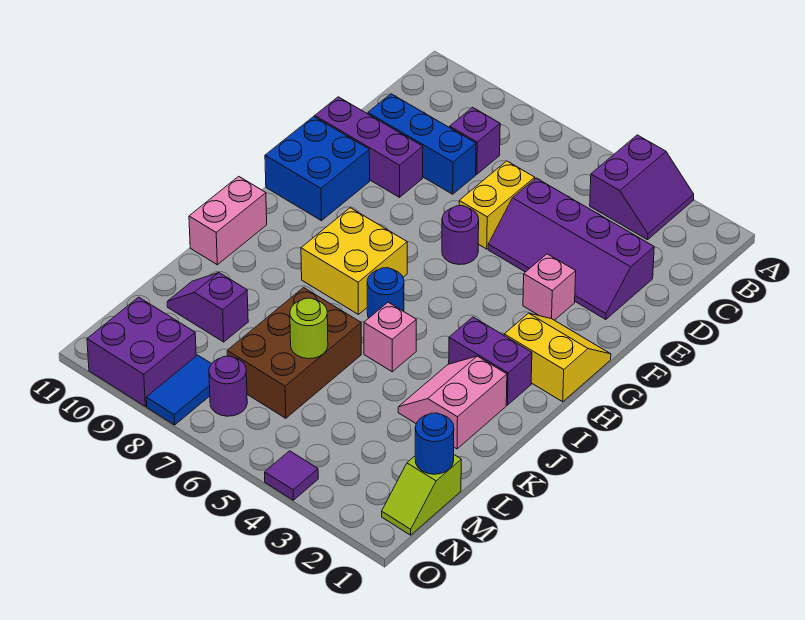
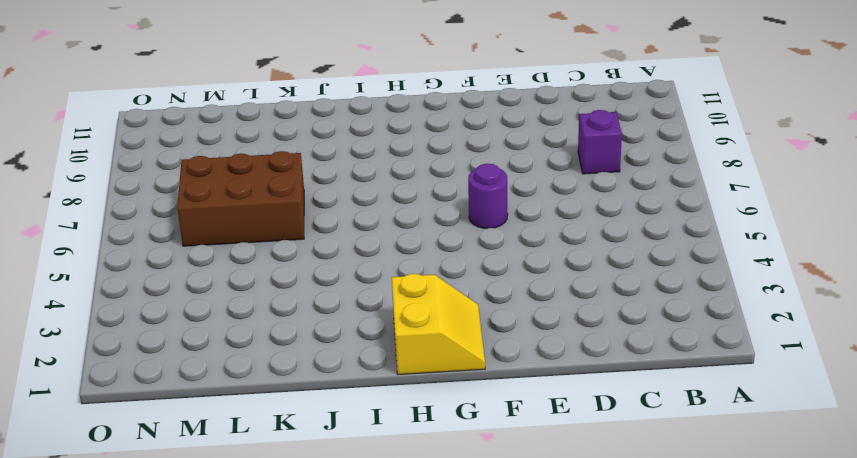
none -> purple 2x2 slope [590,135,694,240]
none -> purple 2x4 slope [488,178,654,320]
none -> yellow 1x2 brick [459,161,535,249]

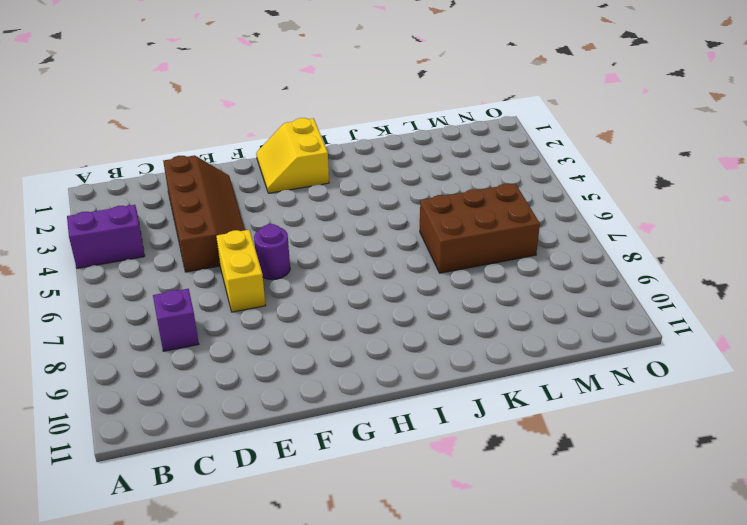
brown 2x4 slope [163,155,245,272] -> purple 2x4 slope [488,178,654,320]
yellow 1x2 brick [216,230,266,312] -> yellow 1x2 brick turned to [459,161,535,249]
none -> blue 1x3 brick [368,94,476,194]
none -> purple 1x3 brick [315,97,423,197]
none -> pink 1x1 brick [523,254,576,320]

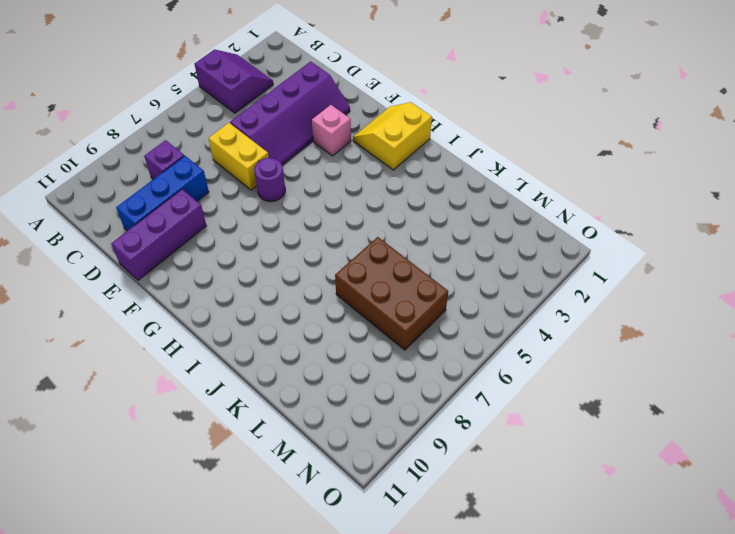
none -> blue 2x2 brick [265,116,370,221]
none -> yellow 2x2 brick [301,208,407,314]
none -> purple 1x2 brick [449,317,532,405]

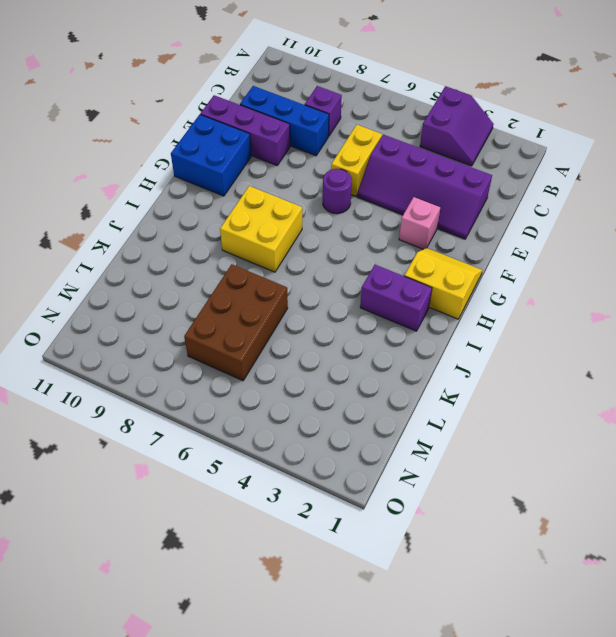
none -> blue 1x1 round brick [367,268,404,318]
none -> pink 1x2 brick [189,176,267,265]
none -> pink 2x2 slope [398,356,507,449]

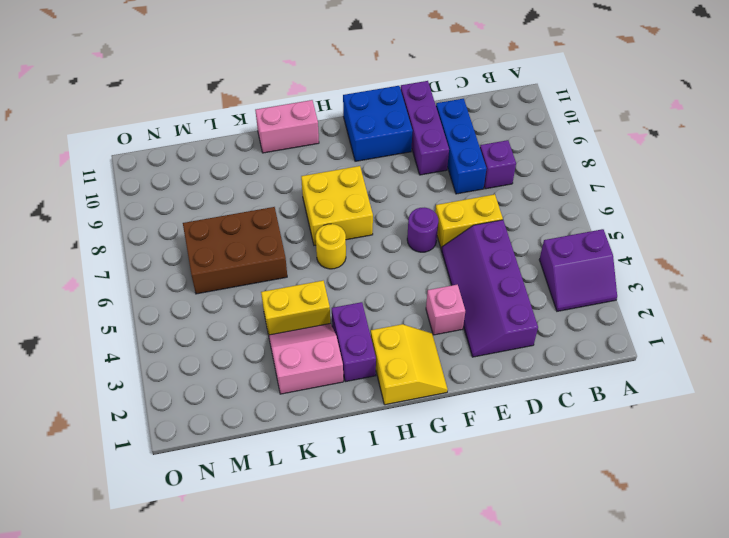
yellow 1x1 round brick [316,224,346,269] -> blue 1x1 round brick [367,268,404,318]
yellow 1x2 brick [261,281,330,335] -> none
none -> pink 1x1 brick [364,302,416,372]
none -> purple 1x2 slope [167,273,248,342]
none -> lime 1x2 slope [382,455,461,535]

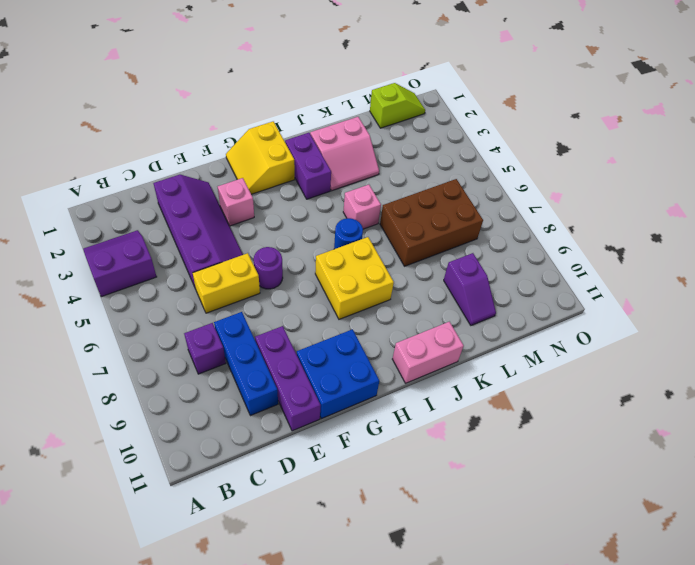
none -> purple 1x1 round brick [209,356,247,416]
none -> blue 1x2 tile [146,355,211,425]
none -> purple 2x2 brick [87,297,196,406]

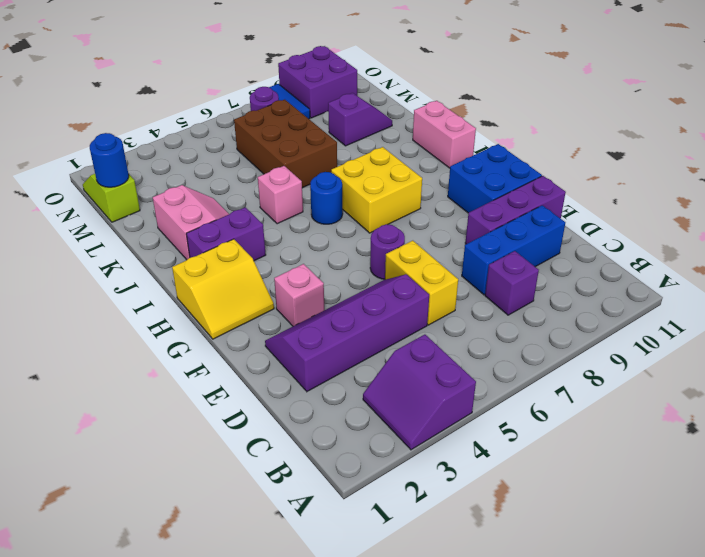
none -> purple 1x1 tile [265,451,318,500]
none -> lime 1x1 round brick [290,298,328,359]

